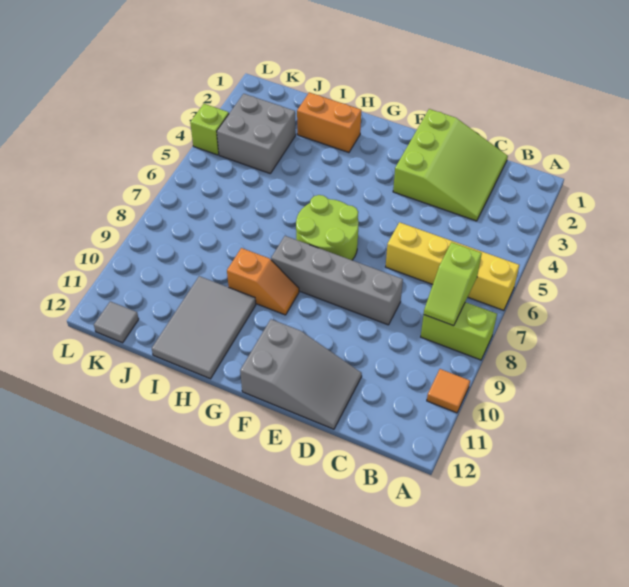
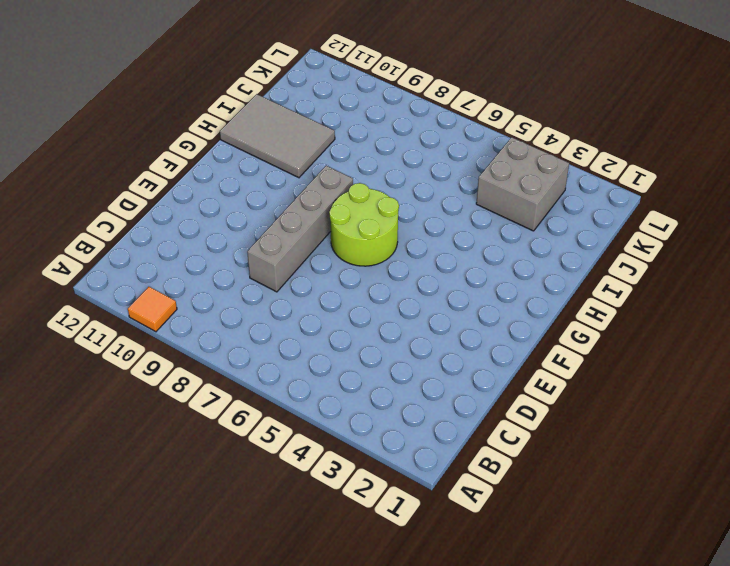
none -> yellow 1x4 brick [386,222,519,310]
none -> lime 1x2 brick [421,302,497,360]
none -> lime 3x3 slope [393,109,508,221]

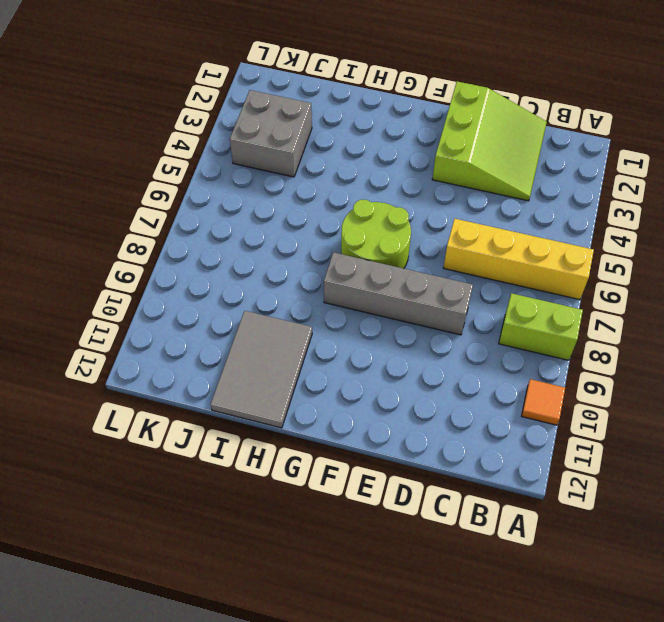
none -> grey 2x3 slope [240,319,362,429]
none -> orange 1x2 slope [227,248,299,315]
none -> orange 1x2 brick [297,92,361,153]

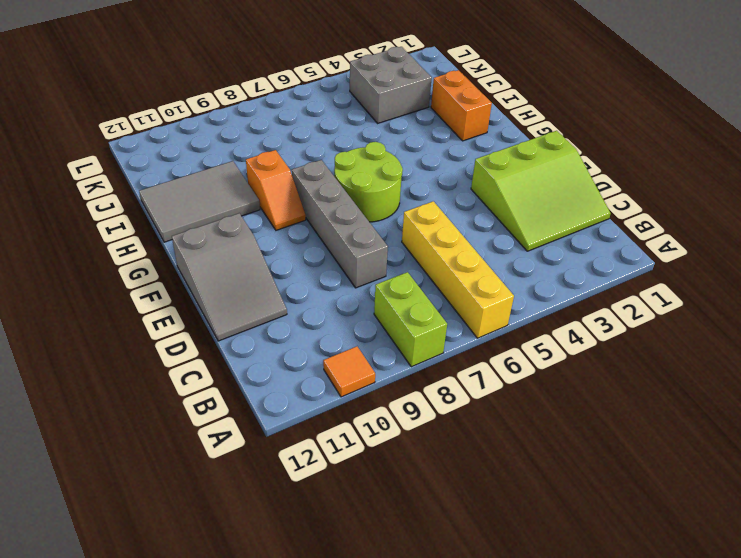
none -> grey 1x1 tile [94,301,139,343]
none -> lime 1x1 brick [190,104,229,155]
none -> lime 1x2 slope [424,242,482,326]

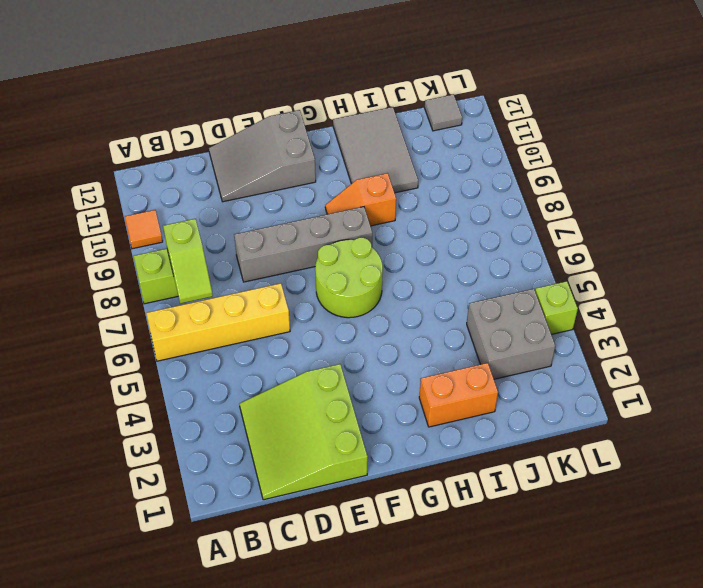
lime 1x2 slope [163,219,213,303] -> lime 1x2 slope turned to [424,242,482,326]

